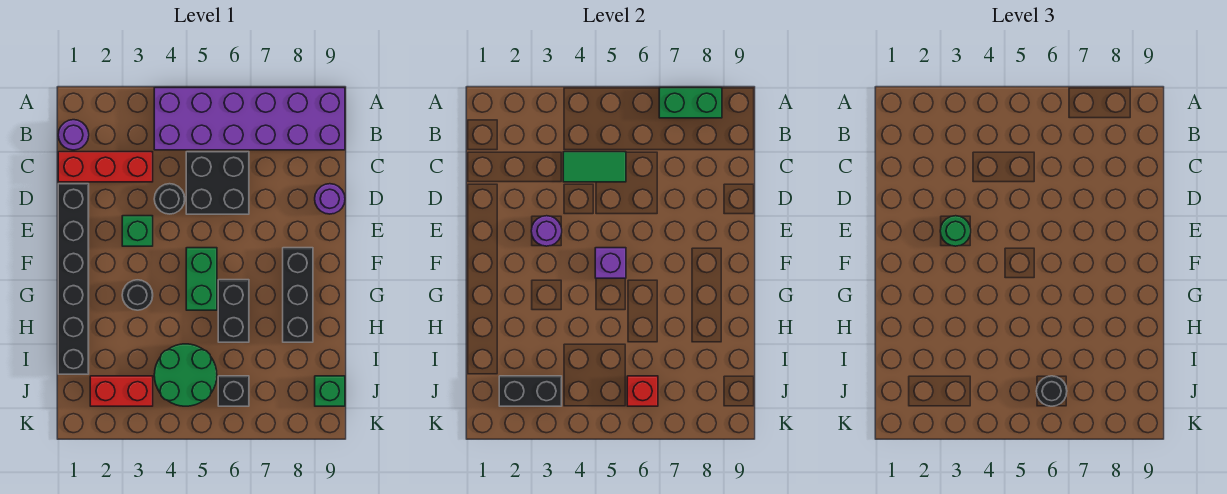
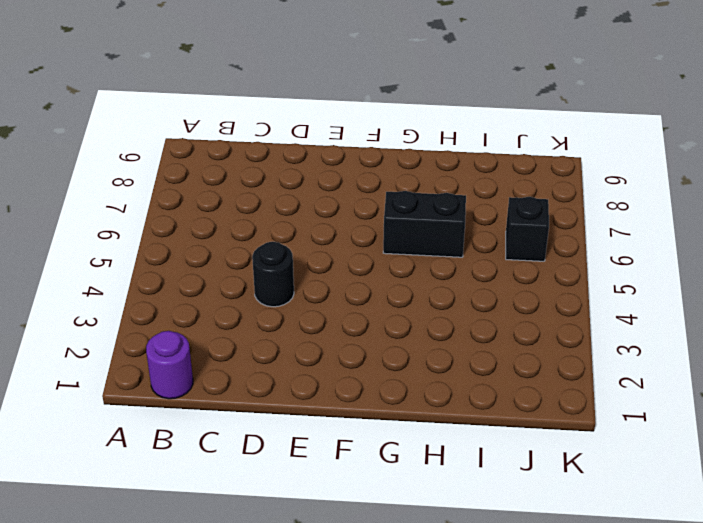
none -> purple 2x6 brick [154,88,345,150]
none -> red 1x3 brick [58,152,153,182]
none -> black 2x2 brick [186,152,249,214]

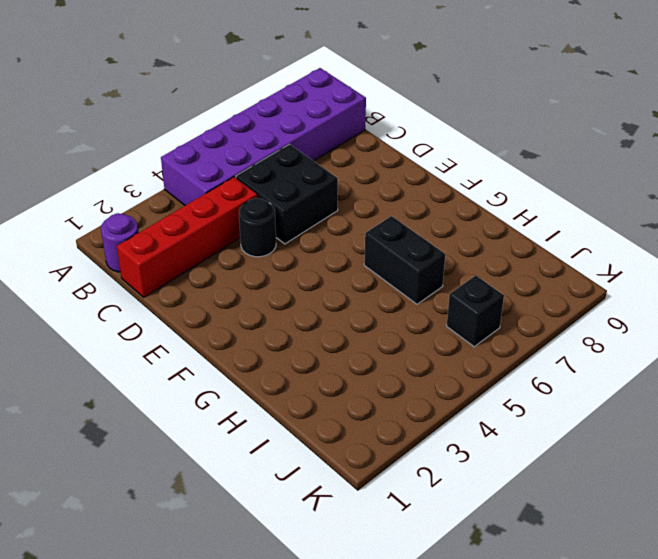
red 1x4 brick [117,177,258,297] -> red 1x3 brick [58,152,153,182]
none -> black 1x6 brick [58,184,89,374]
none -> purple 1x1 round brick [315,184,345,214]
none -> green 1x1 brick [122,216,153,246]

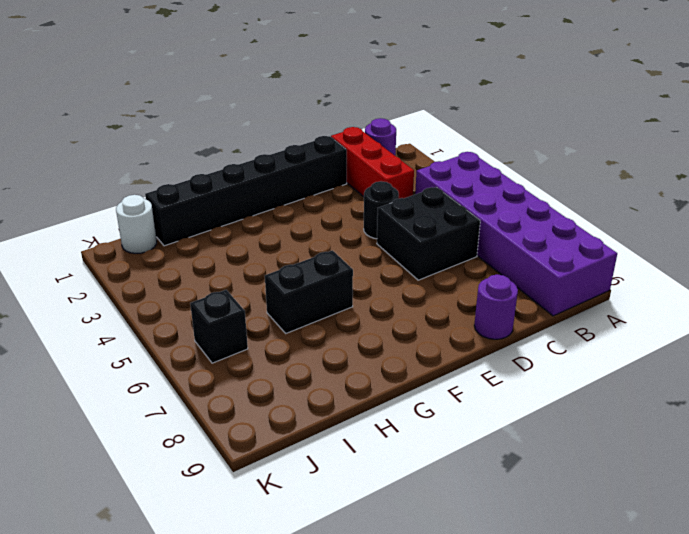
white 1x1 round brick [116,195,157,253] -> none
none -> green 1x1 brick [122,216,153,246]
none -> green 1x2 brick [186,248,217,310]
none -> black 1x3 brick [283,248,313,342]

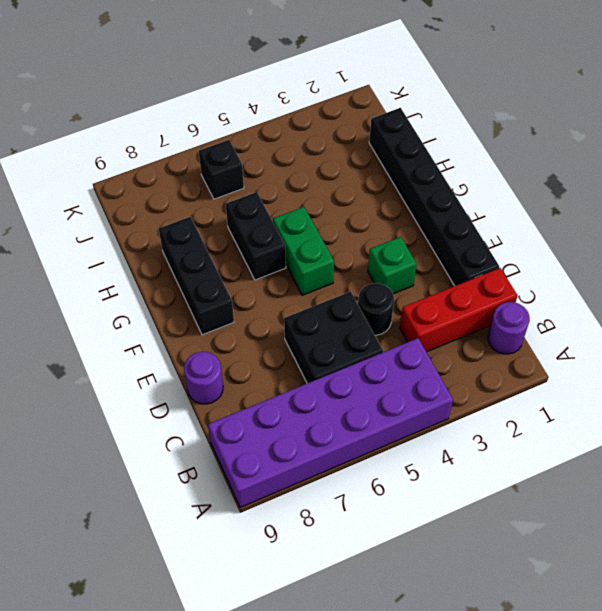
none -> black 1x1 round brick [122,280,153,310]
none -> green 2x2 round brick [154,344,217,406]
none -> red 1x2 brick [90,376,153,406]

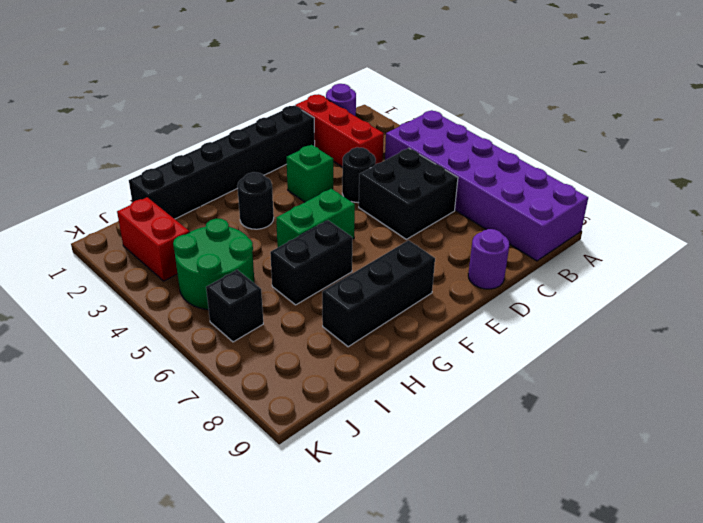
none -> green 1x1 brick [315,376,345,406]
none -> green 1x2 brick [659,88,722,118]
none -> green 1x2 tile [563,152,626,182]

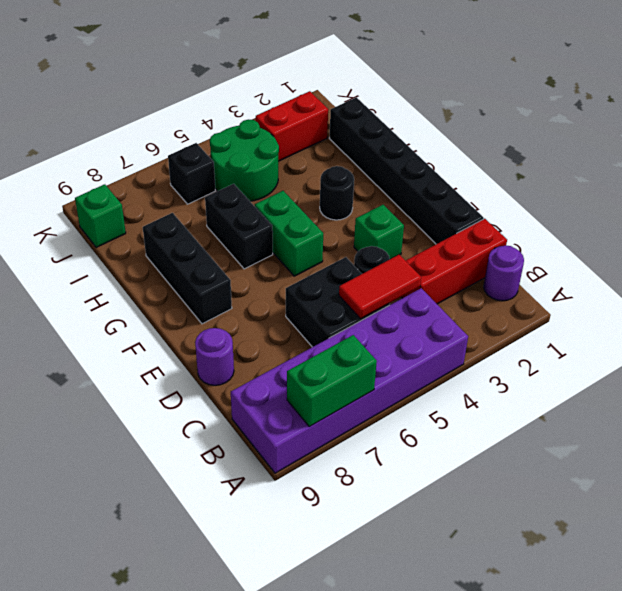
red 1x2 tile [339,255,421,319] -> green 1x2 tile [563,152,626,182]
none -> purple 1x1 round brick [531,216,562,246]
none -> purple 1x1 brick [595,248,626,278]
none -> black 1x2 brick [499,376,562,406]

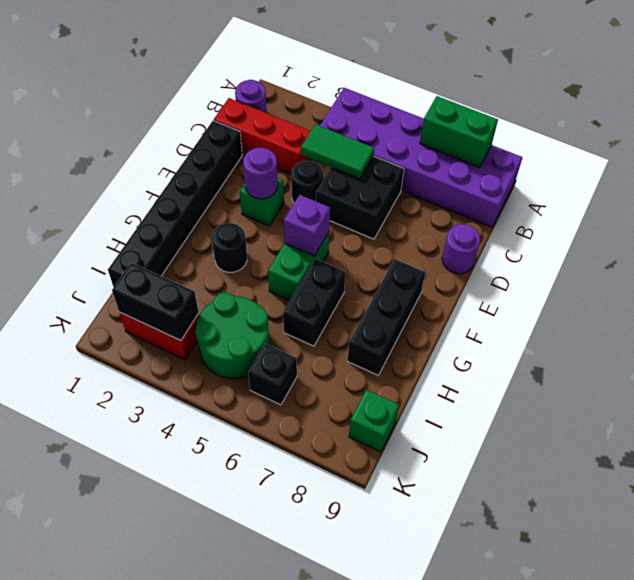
none -> red 1x1 brick [627,376,658,406]
none -> green 1x1 round brick [940,216,971,246]
none -> black 1x1 round brick [1036,376,1067,406]

